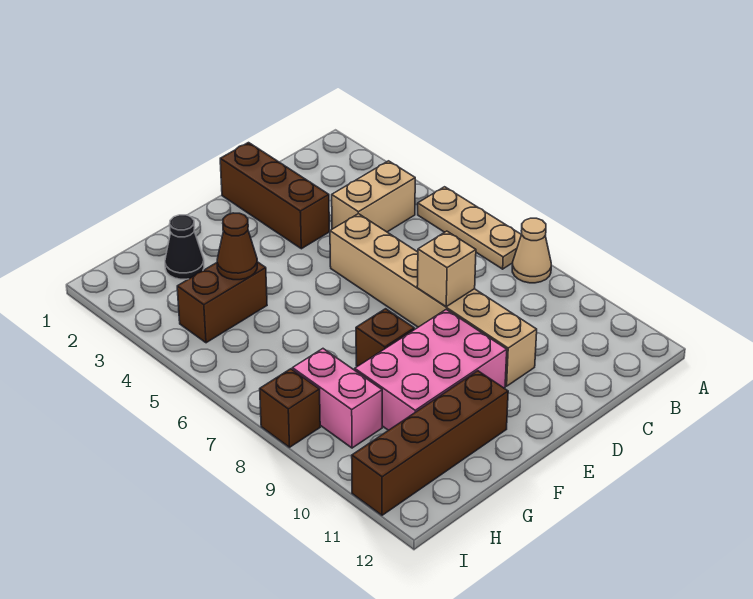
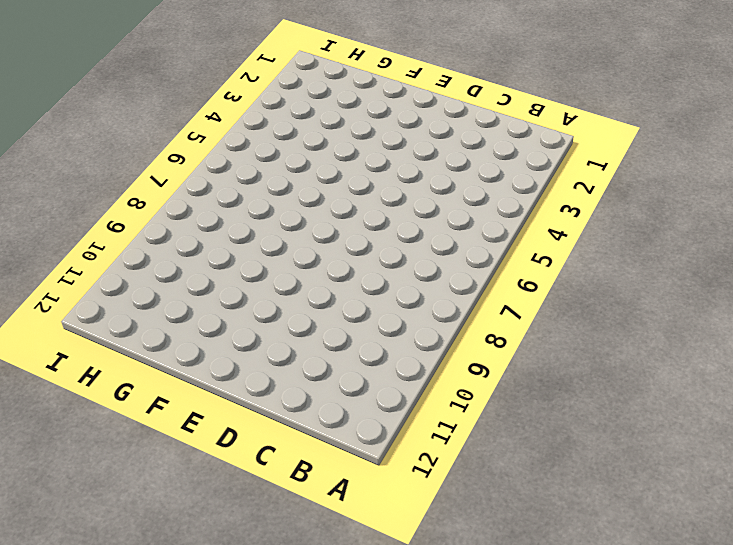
none -> tan 1x3 plate [418,187,521,269]
none -> tan 1x1 cone [512,218,551,283]
none -> tan 1x2 brick [332,161,415,232]

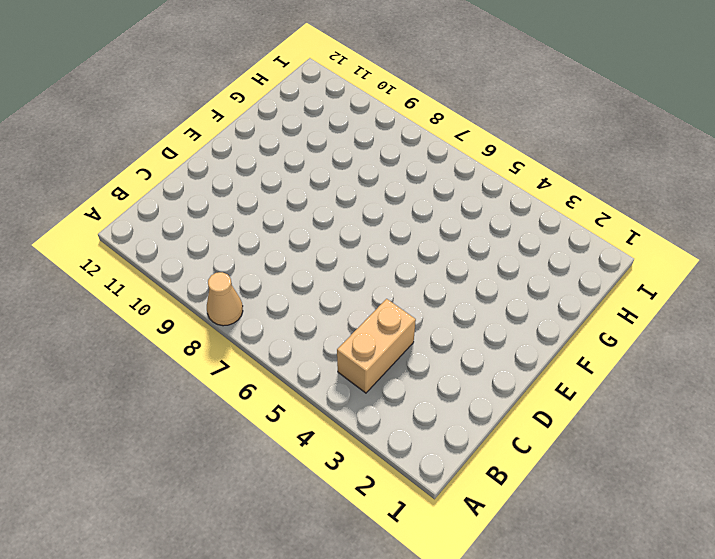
none -> tan 1x3 plate [418,187,521,269]
none -> brown 1x3 brick [220,143,329,249]
none -> tan 1x6 brick [330,214,537,386]

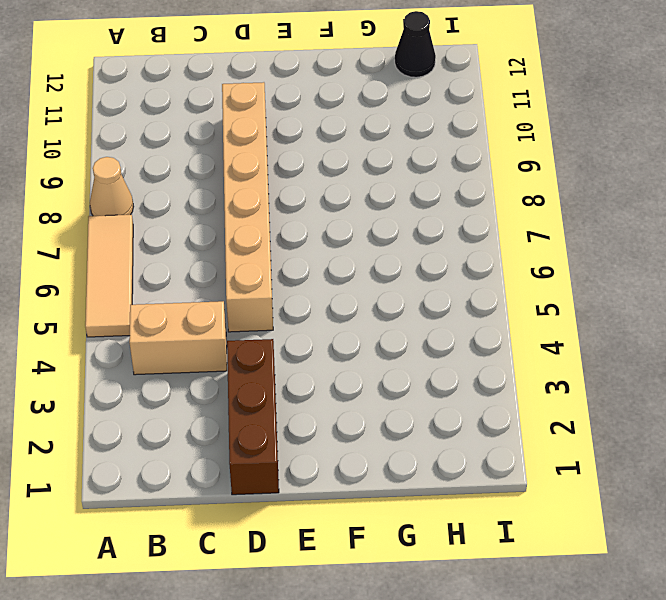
tan 1x3 tile [85,215,133,337] -> tan 1x3 plate [418,187,521,269]
black 1x1 cone [395,11,436,77] -> black 1x1 cone moved to [165,215,204,279]
none -> pink 2x3 brick [355,309,507,430]
none -> brown 1x1 brick [356,309,414,366]
none -> brown 1x4 brick [352,371,508,515]

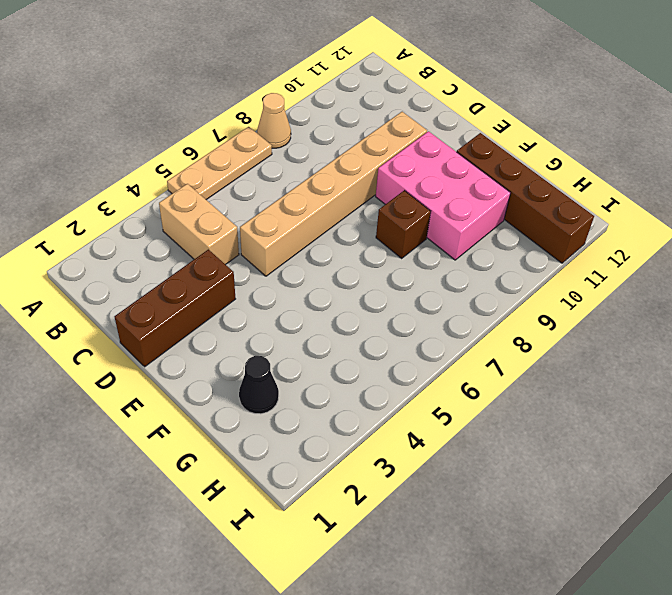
none -> brown 1x2 brick [177,262,267,343]
none -> pink 1x2 brick [292,349,382,448]
none -> brown 1x1 brick [260,369,320,447]

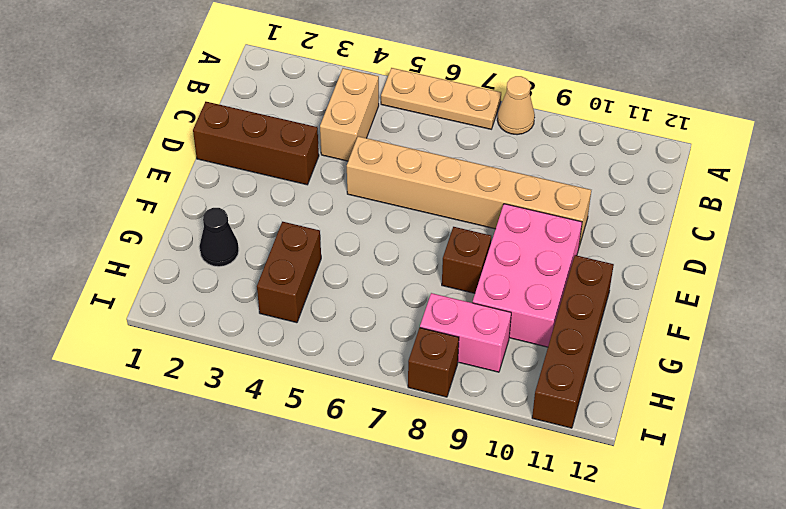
none -> tan 1x1 brick [417,231,476,307]
none -> brown 1x1 cone [217,213,257,280]

